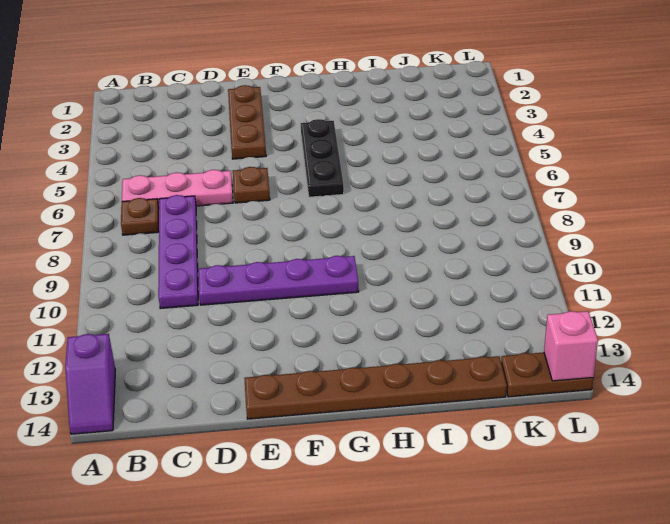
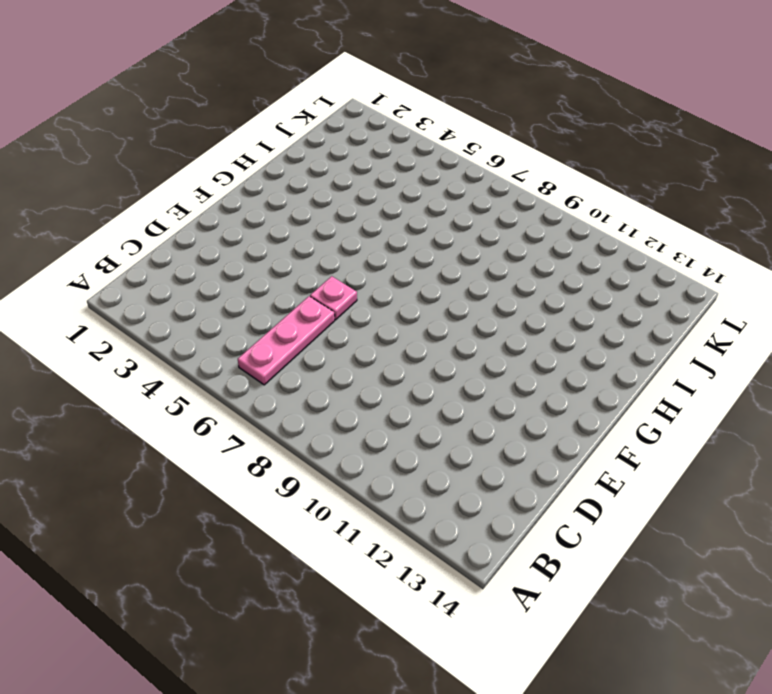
pink 1x1 plate [310,276,357,320] -> brown 1x1 plate [233,167,270,203]
none -> purple 1x2 slope [65,334,115,434]
none -> brown 1x1 plate [121,198,159,235]

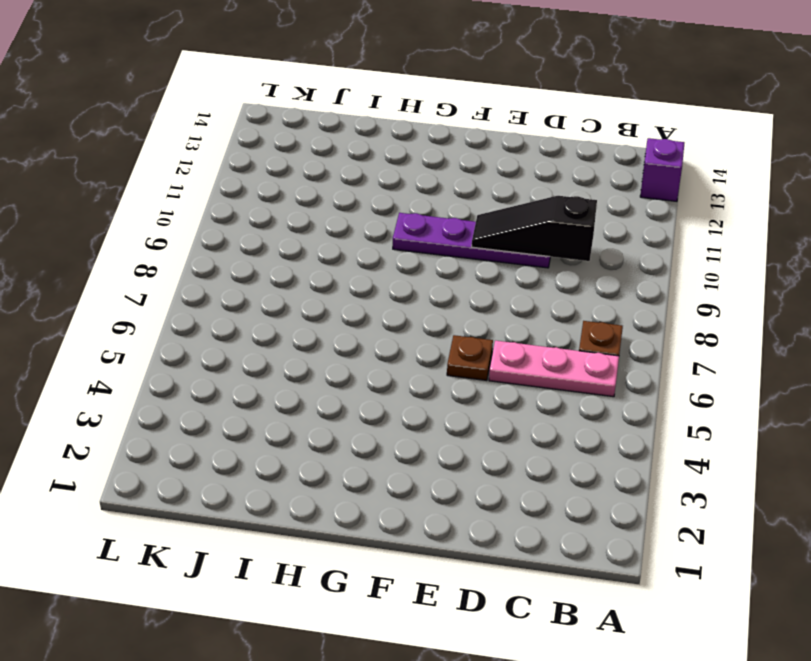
black 1x3 slope [472,196,597,261] -> none
none -> purple 1x4 plate [158,195,198,309]
none -> brown 1x3 plate [228,85,266,159]

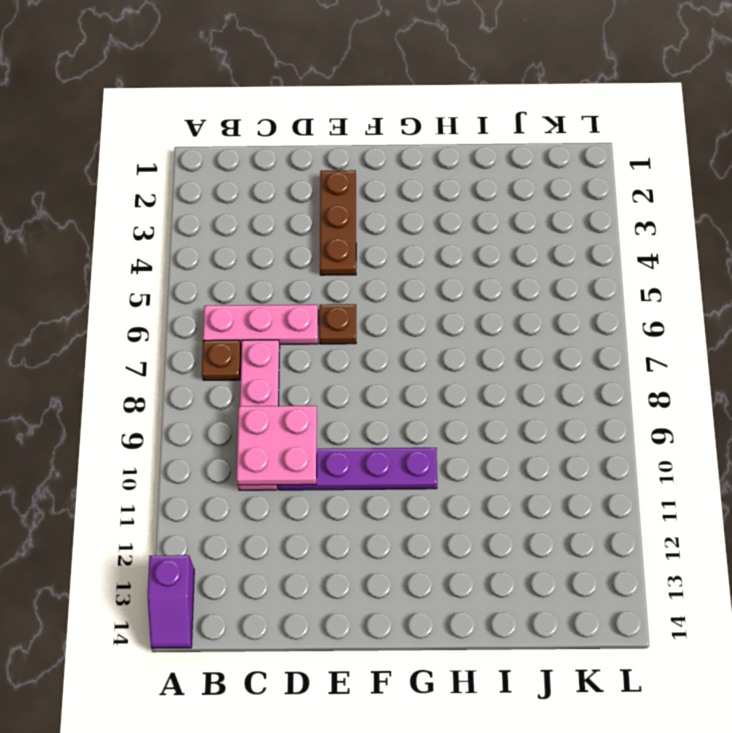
pink 1x4 plate [238,340,280,490] -> purple 1x4 plate [158,195,198,309]
pink 2x2 plate [237,406,317,485] -> none
none -> brown 1x6 plate [244,356,507,419]
none -> black 1x3 plate [301,119,344,197]

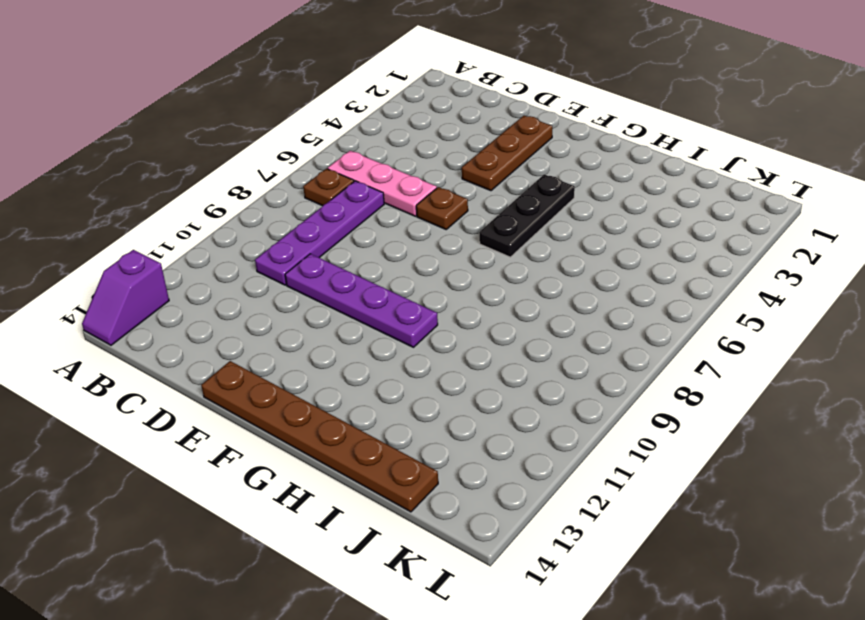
none -> brown 1x2 plate [501,352,593,397]
none -> pink 1x1 brick [544,311,598,381]

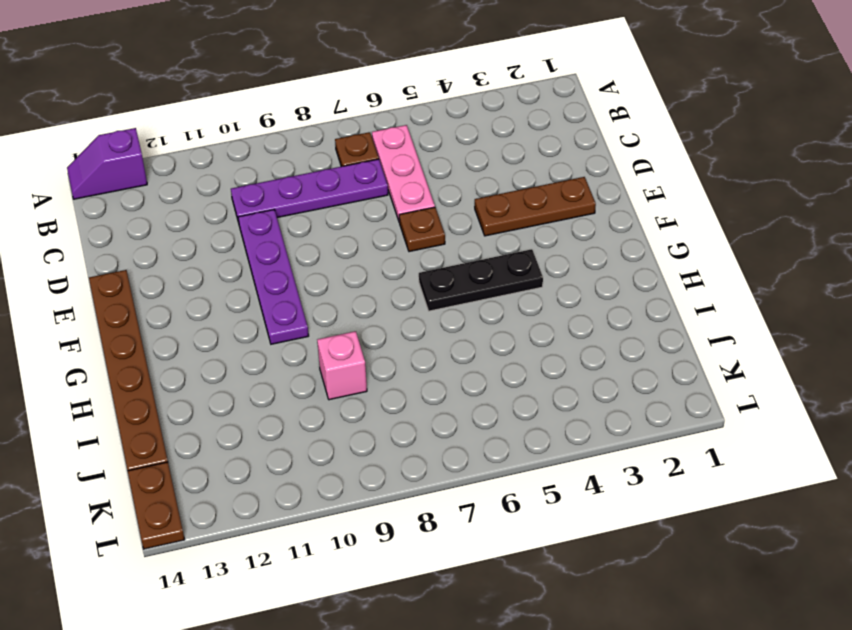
pink 1x1 brick [317,331,367,400] -> pink 1x1 brick moved to [544,311,598,381]

